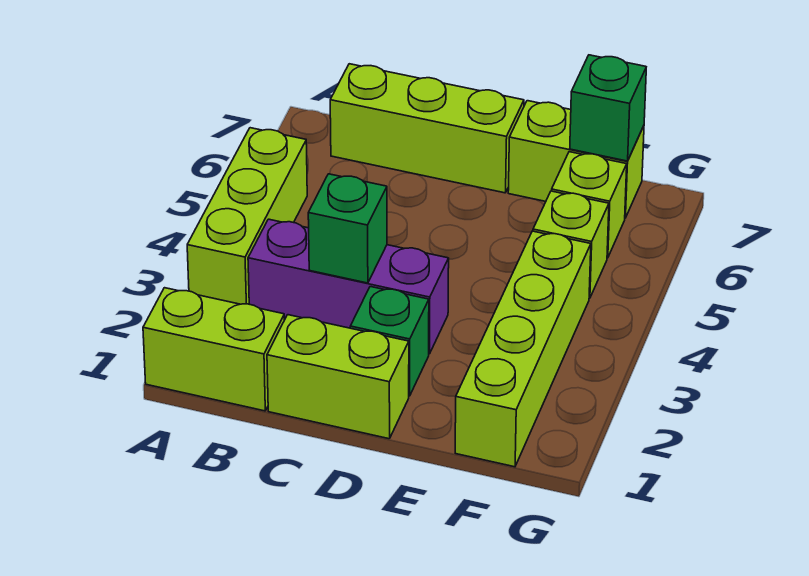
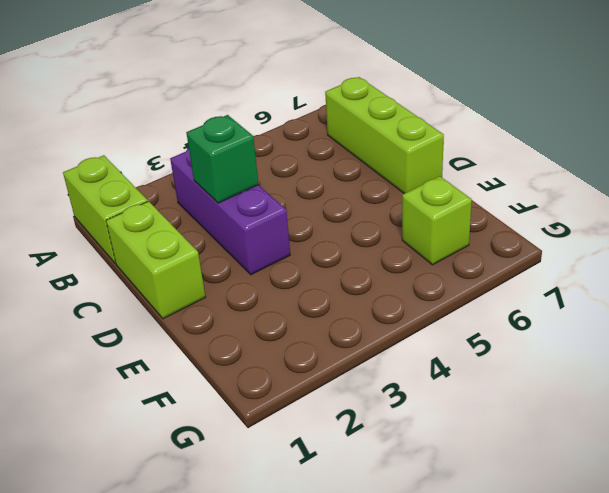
none -> lime 1x3 brick [187,128,307,304]
none -> green 1x1 brick [350,287,429,396]
none -> lime 1x2 brick [508,101,644,218]

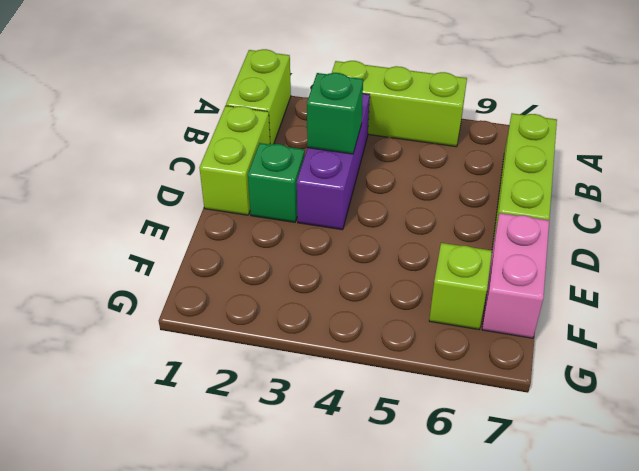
pink 1x2 brick [482,213,549,338] -> lime 1x2 brick [508,101,644,218]
none -> lime 1x4 brick [455,231,591,467]
none -> lime 1x1 brick [533,191,609,298]
none -> green 1x1 brick [570,55,646,161]

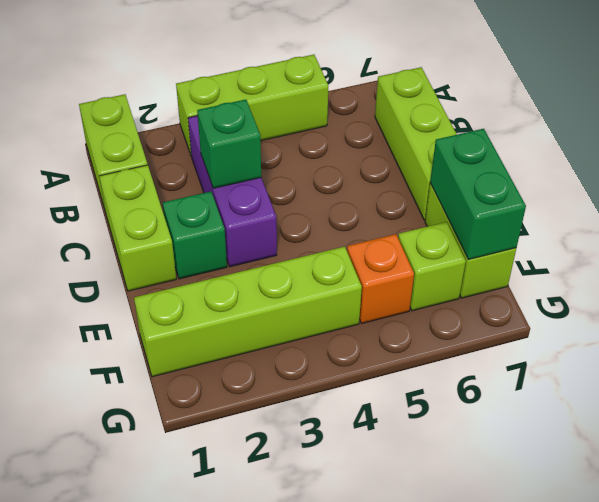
green 1x2 brick [430,129,526,259] -> green 1x1 brick [570,55,646,161]
orange 1x1 brick [347,234,414,324] -> lime 1x1 brick [533,191,609,298]

